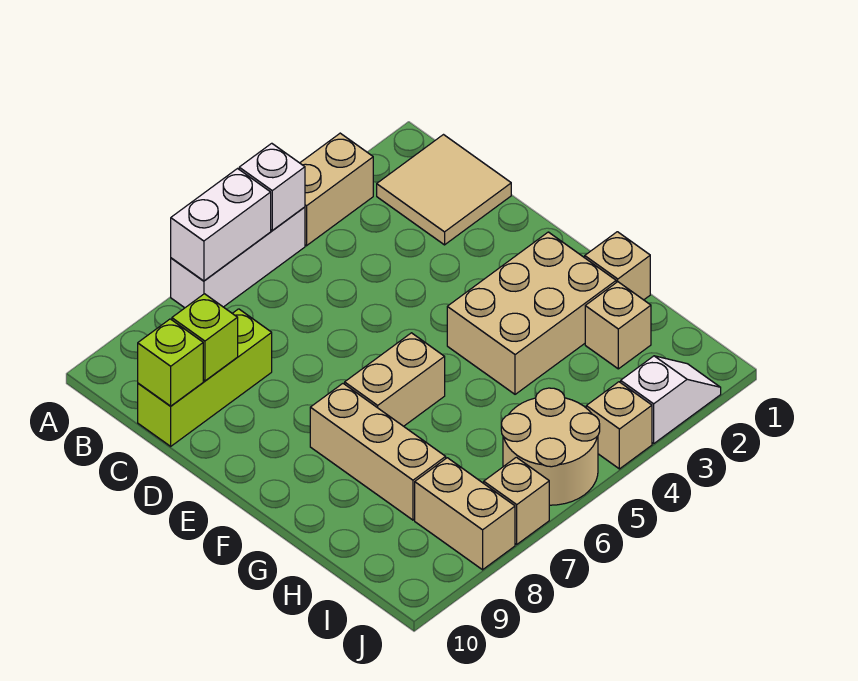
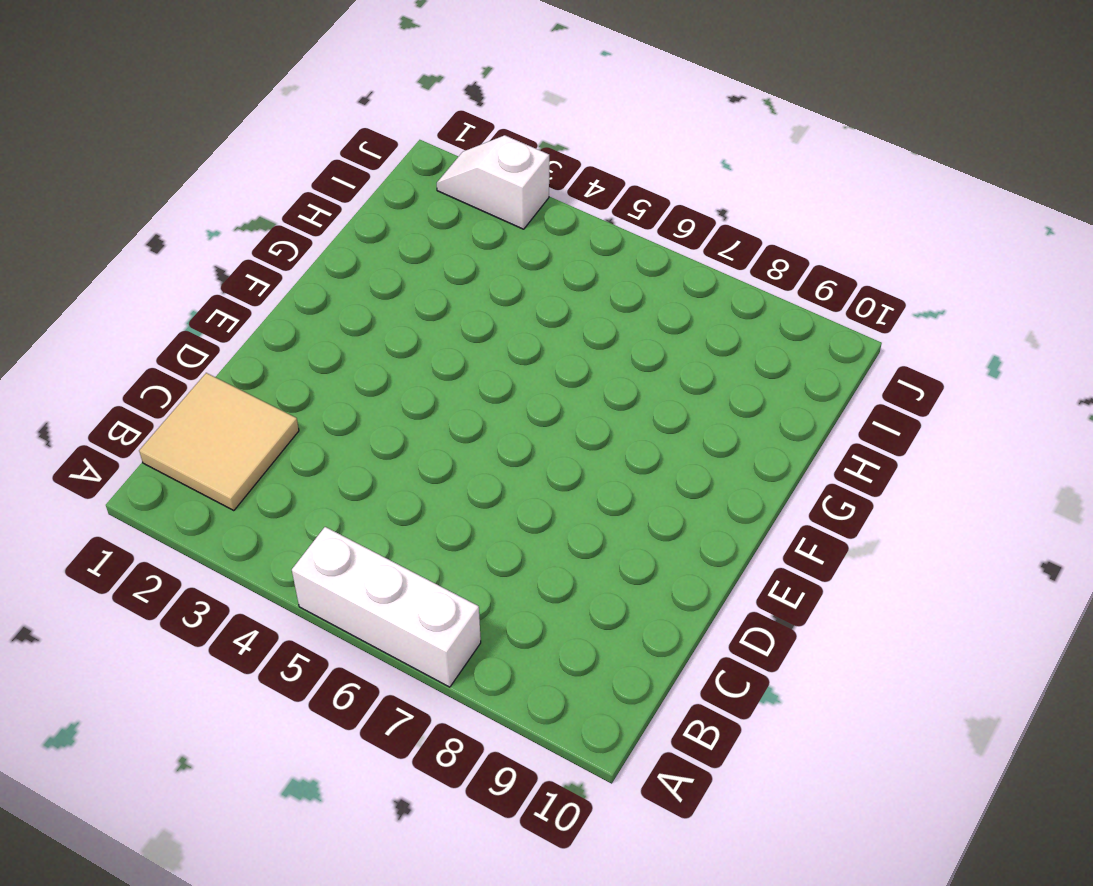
none -> tan 1x2 brick [300,133,373,246]
none -> lime 1x3 brick [138,309,272,446]
none -> tan 2x3 brick [447,232,616,394]

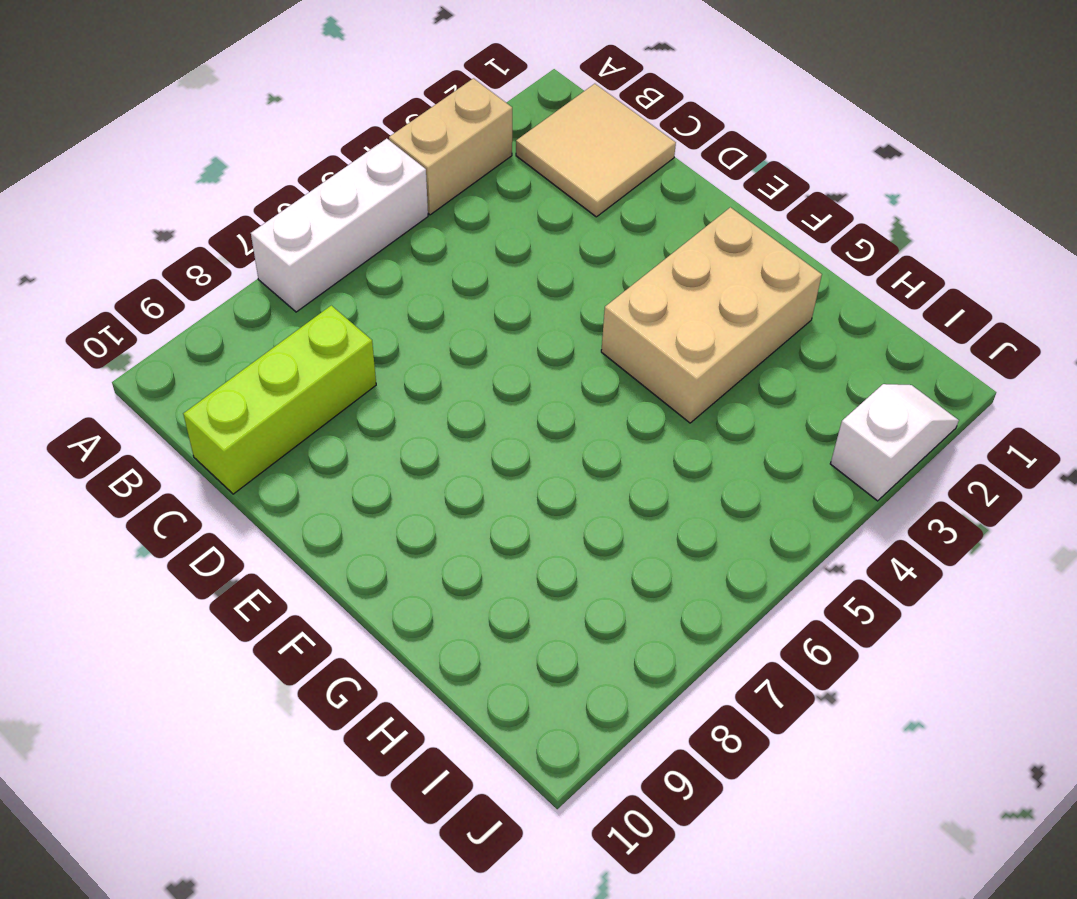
none -> tan 1x2 brick [345,333,445,426]
none -> tan 1x3 brick [310,384,446,520]
none -> tan 1x1 brick [585,232,650,300]

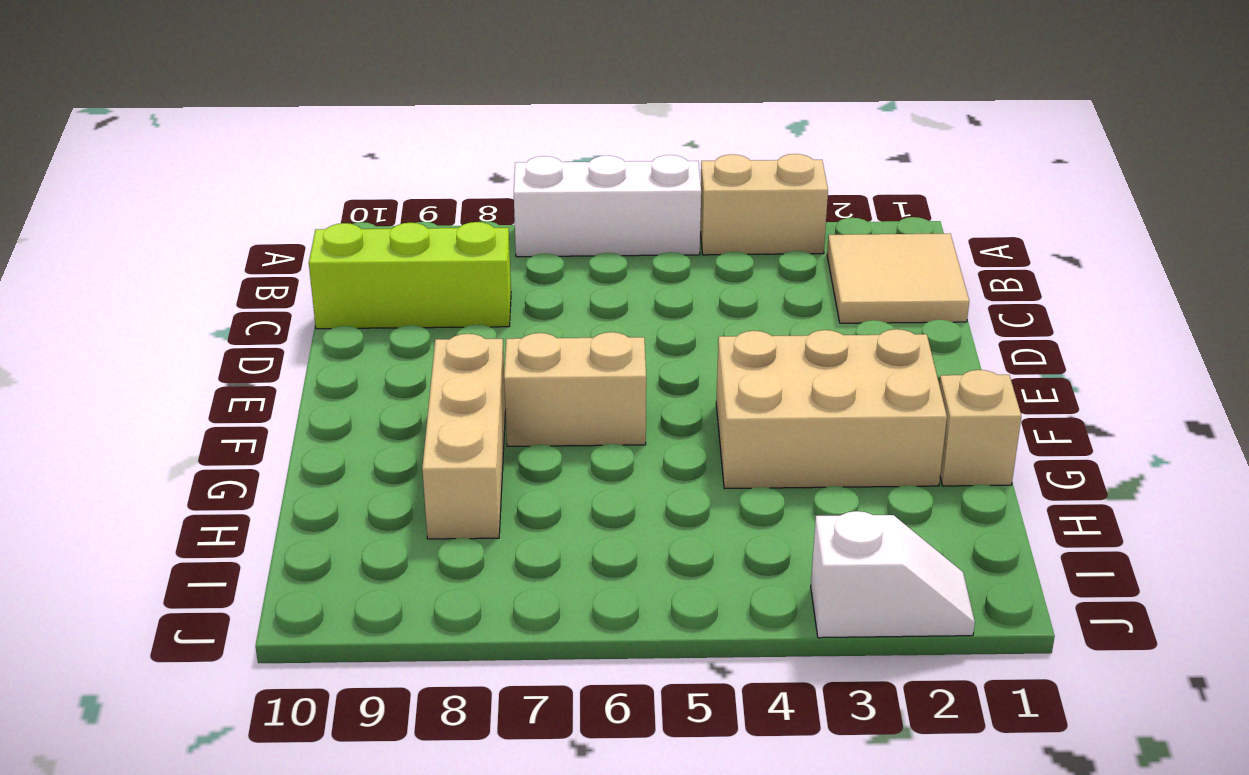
none -> tan 1x1 brick [585,282,651,369]
none -> tan 2x2 round brick [501,388,600,505]
none -> tan 1x2 brick [415,458,515,570]

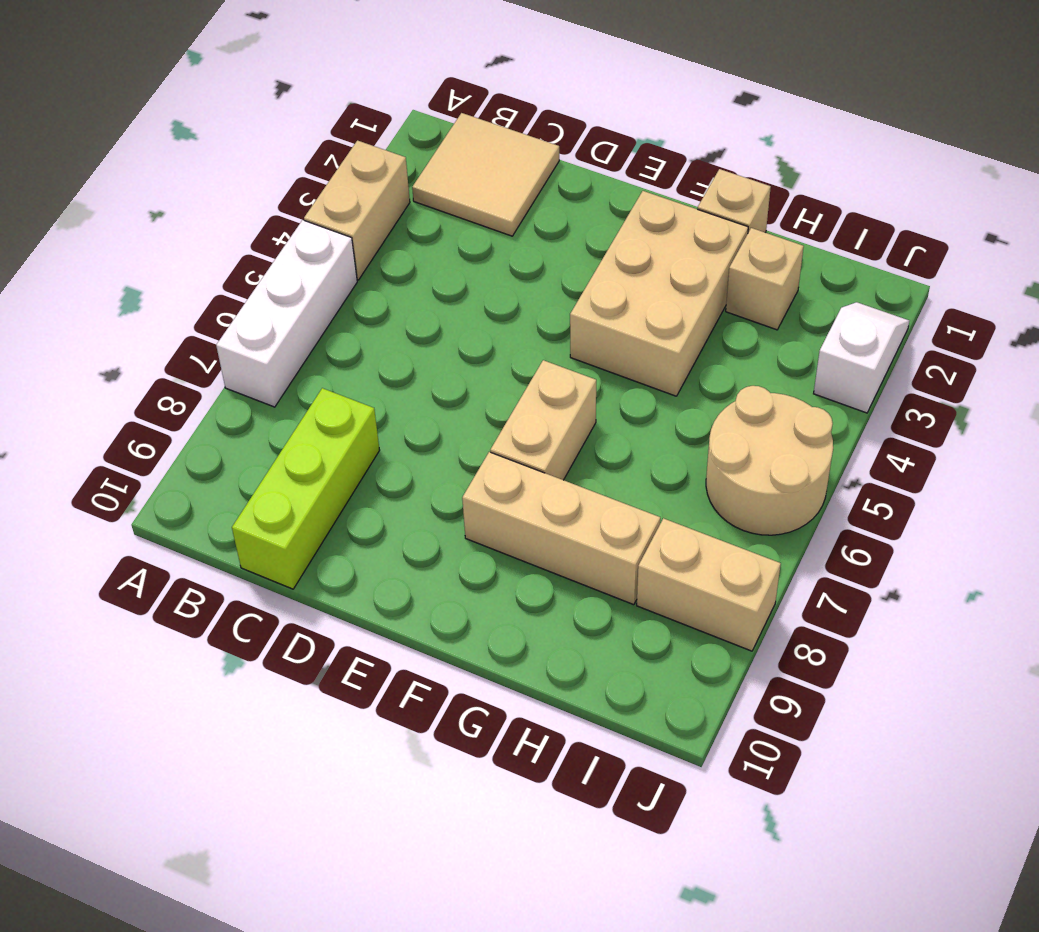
none -> tan 1x1 brick [586,382,652,469]
none -> tan 1x1 brick [484,457,549,544]
none -> white 1x1 brick [239,143,305,231]

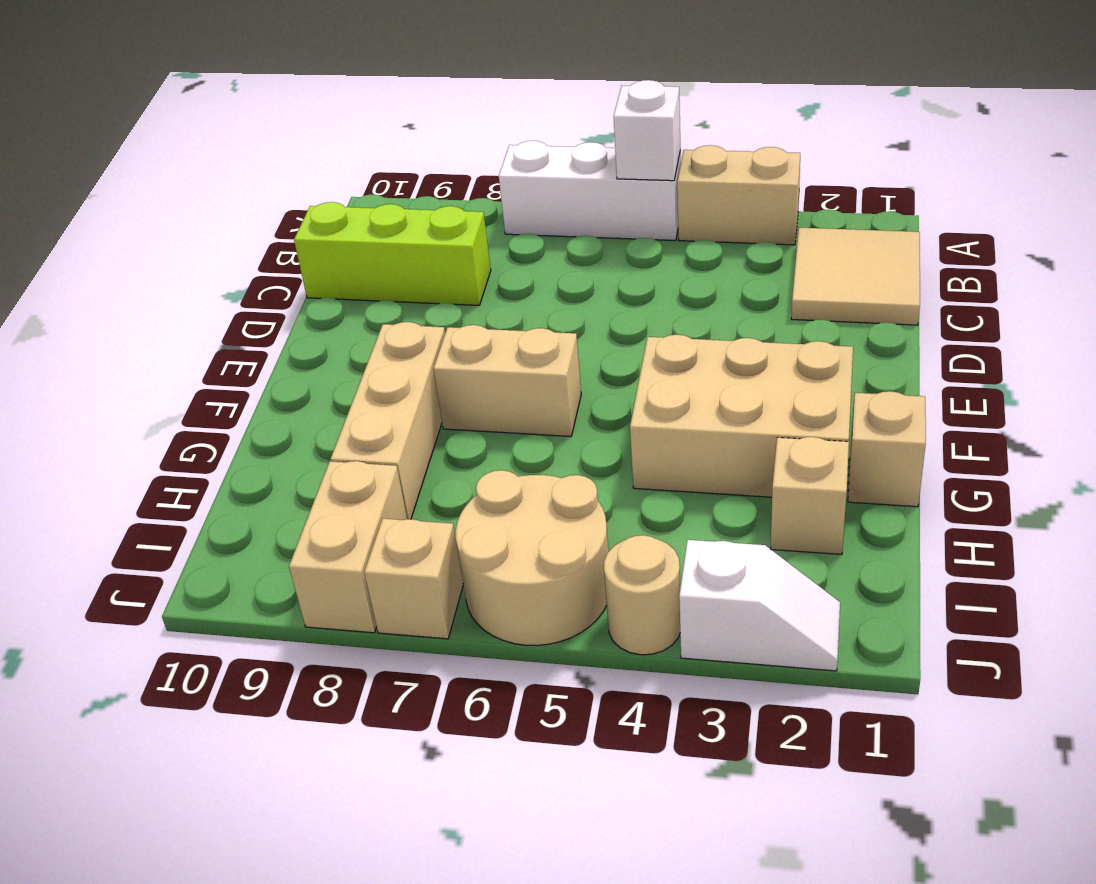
tan 1x1 round brick [604,535,680,655] -> tan 1x1 brick [586,382,652,469]
none -> white 1x2 brick [171,169,271,281]
none -> lime 1x1 brick [172,294,238,381]
none -> lime 1x1 brick [138,319,203,406]

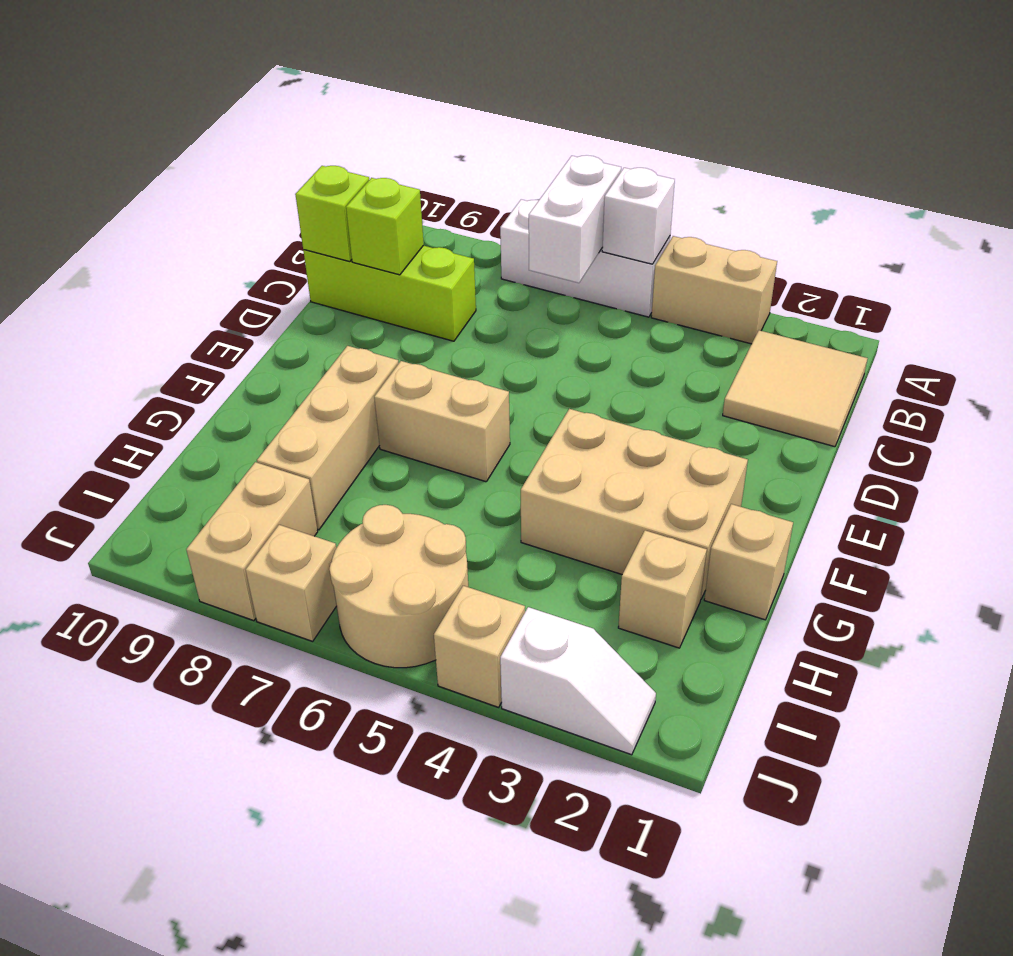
white 1x2 brick [529,155,621,283] -> white 1x2 brick turned to [171,169,271,281]

